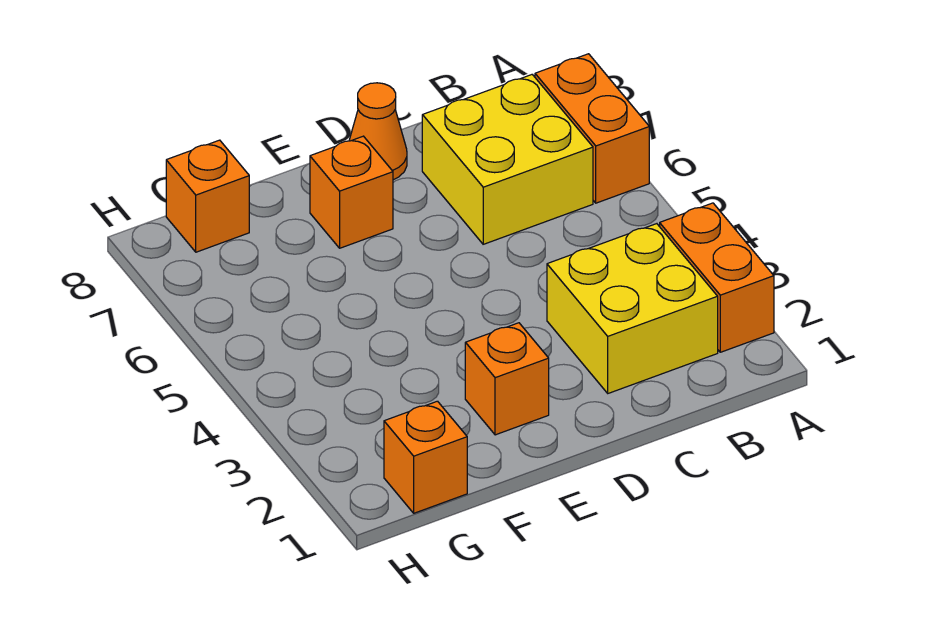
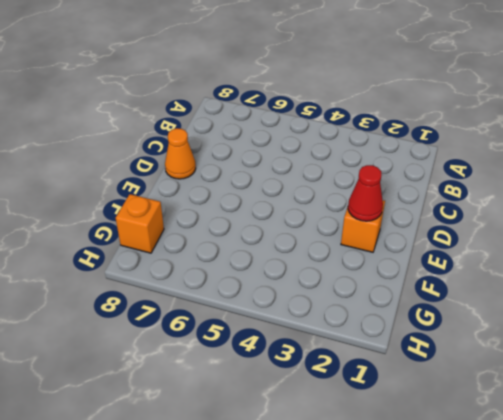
red 1x1 cone [348,165,383,221] -> none
none -> orange 1x2 brick [660,203,774,352]
none -> orange 1x2 brick [535,54,649,203]

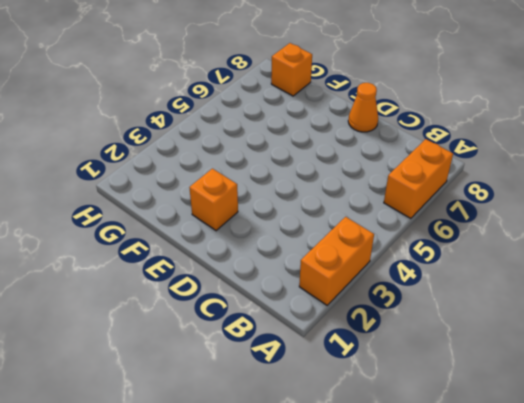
none -> yellow 2x2 brick [547,224,718,393]
none -> yellow 2x2 brick [422,75,593,244]

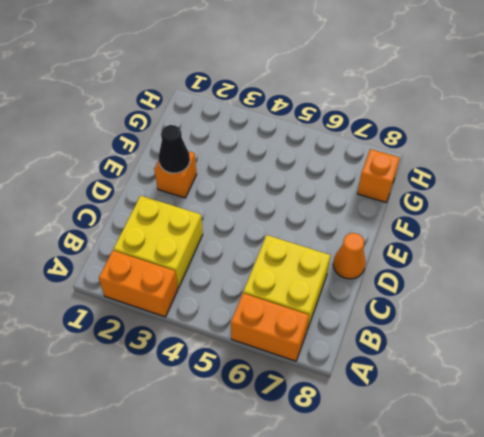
black 1x1 cone [159,125,190,173] -> none
none -> orange 1x1 brick [310,136,393,248]
none -> orange 1x1 brick [384,401,467,513]

